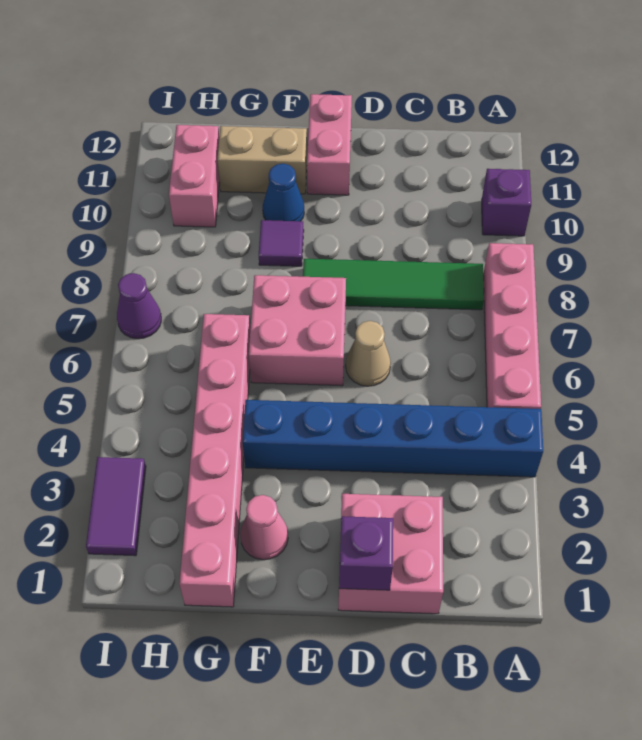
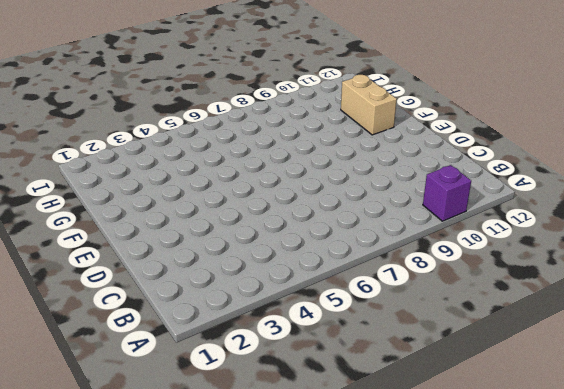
none -> blue 1x6 brick [243,400,543,477]
none -> pink 1x4 brick [483,243,541,409]
none -> green 1x4 tile [303,259,484,310]

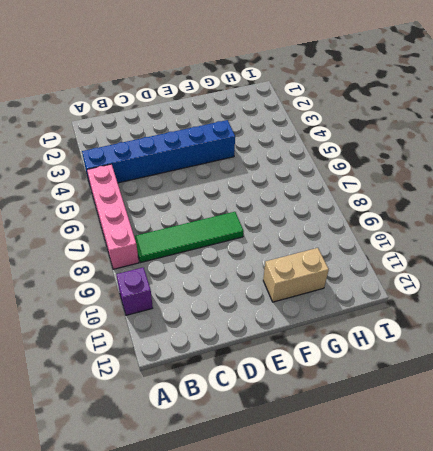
none -> pink 2x2 brick [338,494,443,614]
none -> tan 1x1 cone [346,321,391,386]
none -> pink 2x2 brick [249,275,346,386]

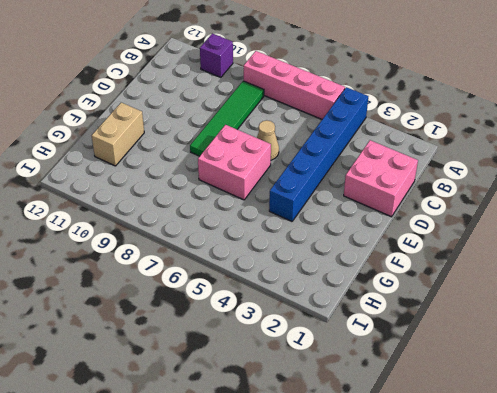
none -> pink 1x2 brick [307,94,352,195]
none -> pink 1x1 cone [240,495,288,560]
none -> purple 1x1 tile [259,220,304,266]

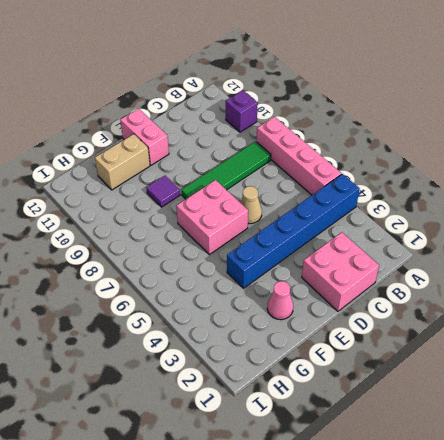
none -> blue 1x1 cone [263,164,304,221]
none -> pink 1x6 brick [179,314,250,607]
none -> pink 1x2 brick [169,125,220,227]

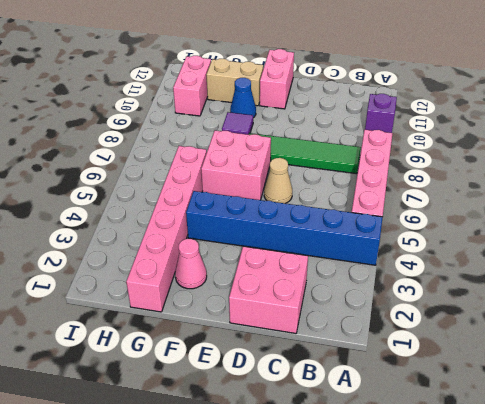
none -> purple 1x2 tile [86,457,146,556]
none -> purple 1x1 cone [117,273,161,339]
none -> purple 1x1 brick [339,516,393,590]

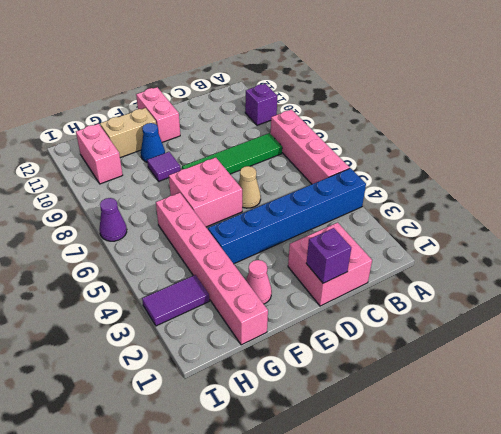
purple 1x2 tile [142,275,209,326] -> purple 1x2 tile turned to [86,457,146,556]

